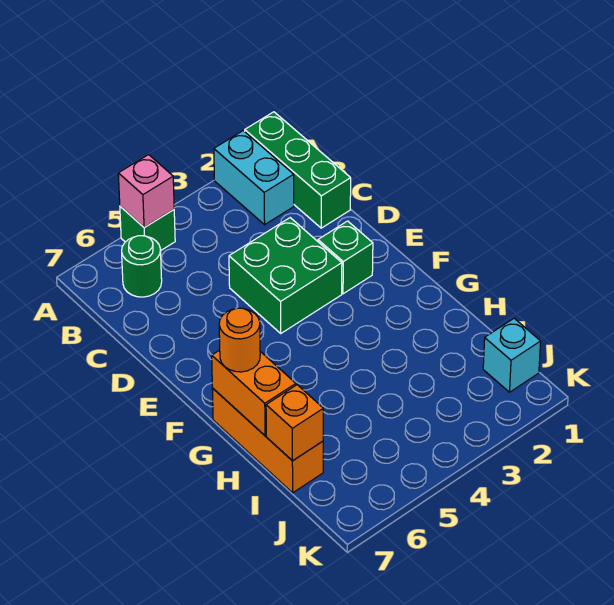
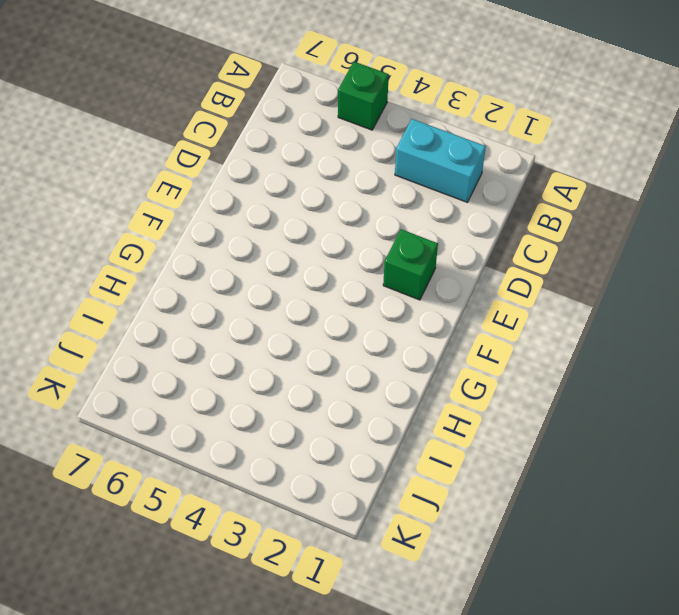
cyan 1x2 brick [395,119,486,202] -> cyan 1x2 brick turned to [214,131,294,225]
none -> green 1x3 brick [245,112,351,228]
none -> green 1x1 round brick [122,236,162,297]
none -> green 2x2 brick [229,218,342,333]

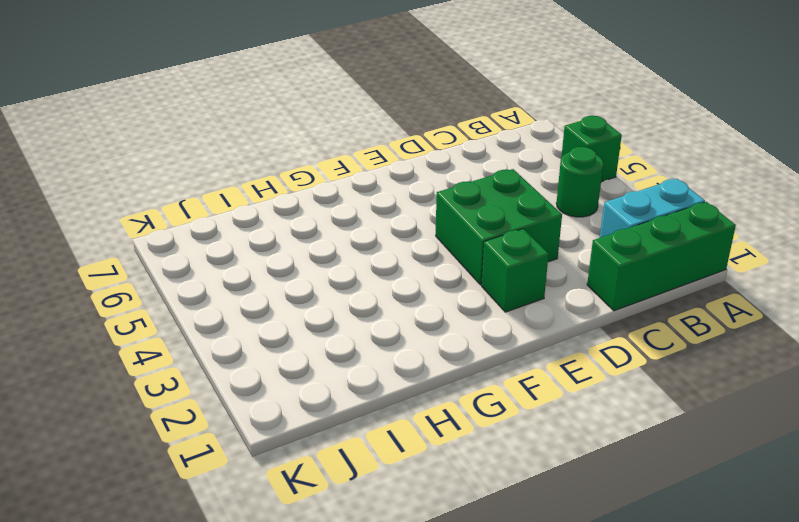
green 1x1 round brick [556,147,603,217] -> green 1x1 round brick moved to [122,236,162,297]
none -> orange 1x3 brick [212,388,323,493]
none -> cyan 1x1 brick [483,318,541,392]
none -> pink 1x1 brick [118,155,174,228]

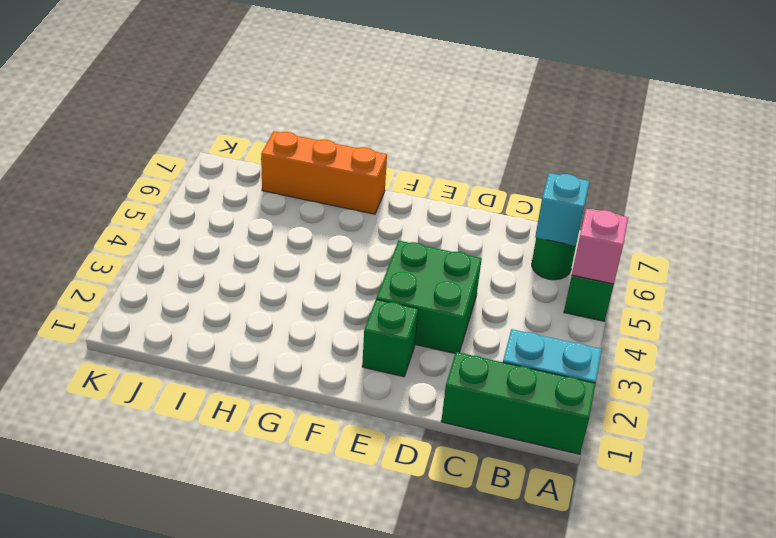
cyan 1x1 brick [535,173,590,246] -> cyan 1x1 brick moved to [483,318,541,392]
none -> orange 1x2 brick [212,350,296,436]
none -> orange 1x1 brick [266,385,323,461]
none -> orange 1x1 round brick [219,308,260,372]

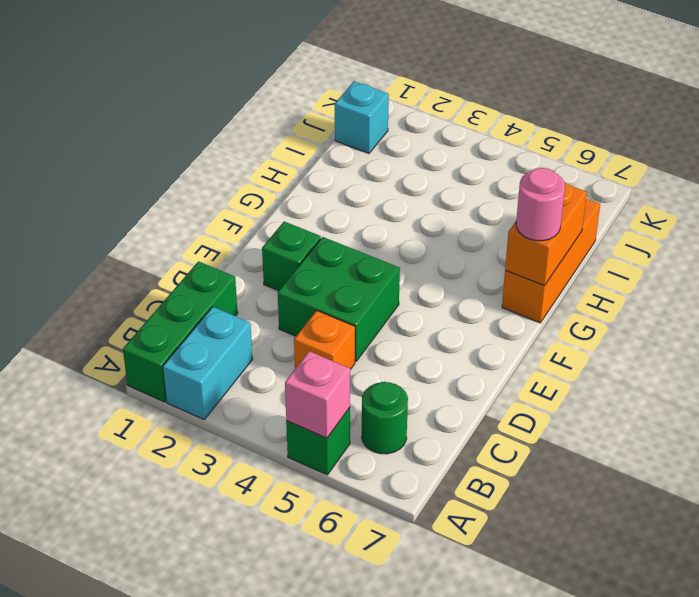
orange 1x1 brick [294,310,355,369] -> orange 1x1 brick moved to [266,385,323,461]
pink 1x1 round brick [516,168,565,241] -> orange 1x1 round brick [219,308,260,372]

